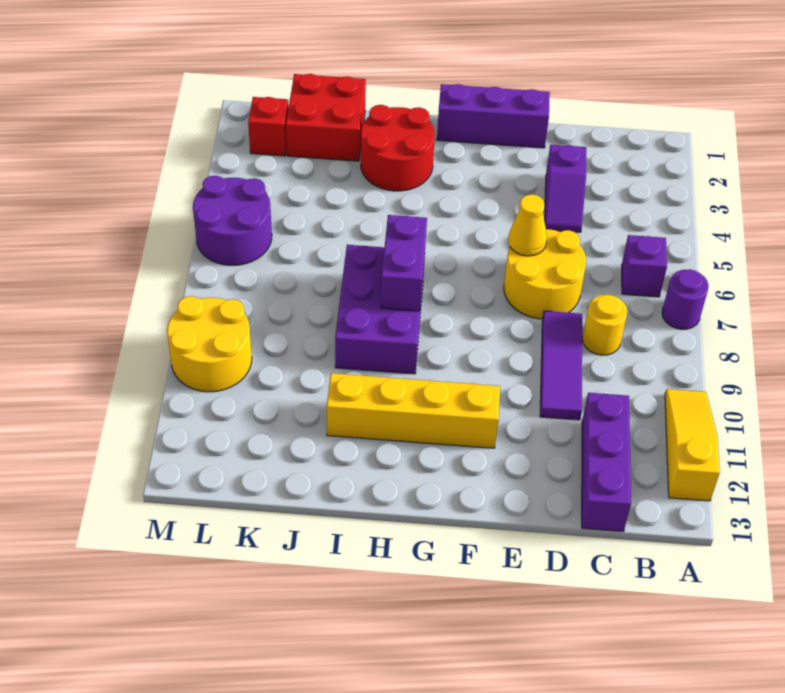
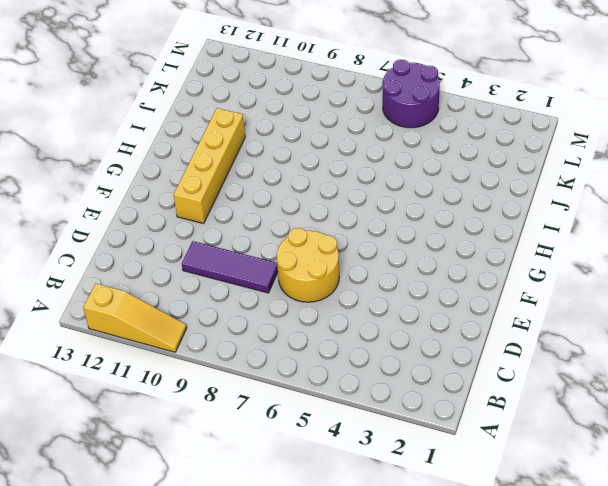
none -> purple 1x1 round brick [662,269,709,329]
none -> purple 1x1 brick [622,235,667,297]
none -> yellow 1x1 round brick [582,295,628,355]

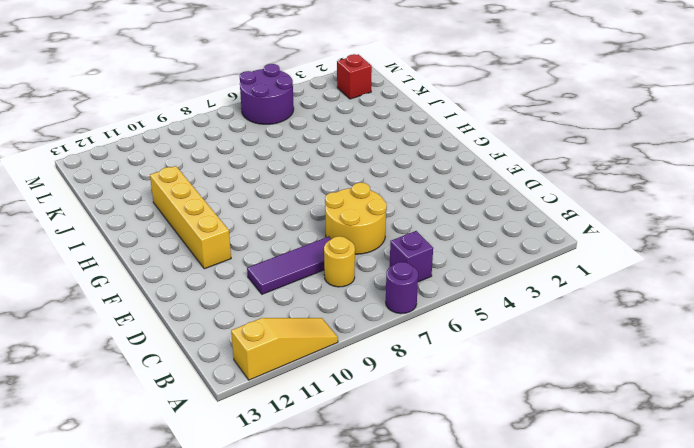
none -> purple 1x3 brick [582,393,631,531]
none -> purple 1x2 slope [545,145,586,232]
none -> purple 1x3 brick [437,84,550,148]

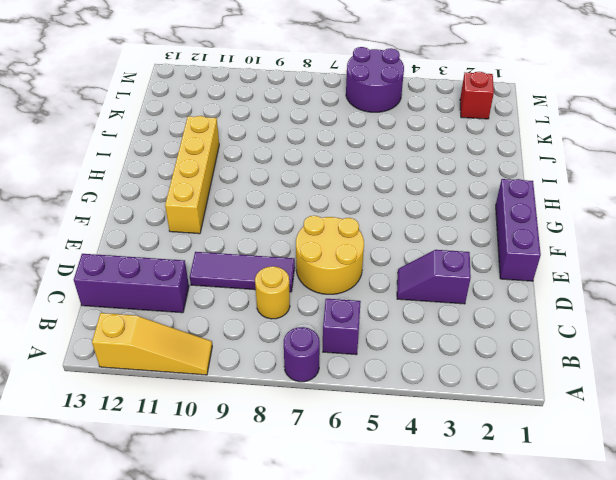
none -> red 2x2 round brick [361,105,435,191]
none -> purple 2x3 brick [335,245,425,374]
none -> red 2x2 brick [286,74,366,161]

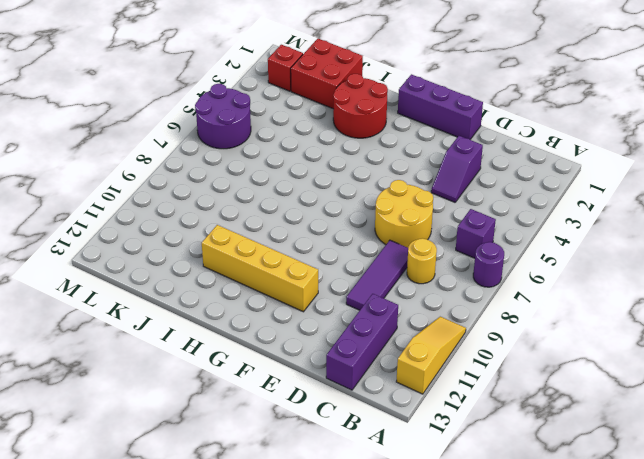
none -> purple 2x3 brick [335,245,425,374]
none -> yellow 2x2 round brick [167,296,252,392]
none -> yellow 1x1 cone [508,194,547,256]

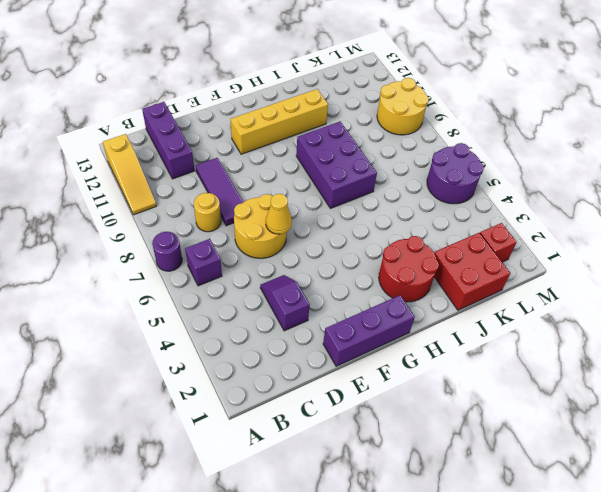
none -> purple 1x2 brick [381,215,427,311]

